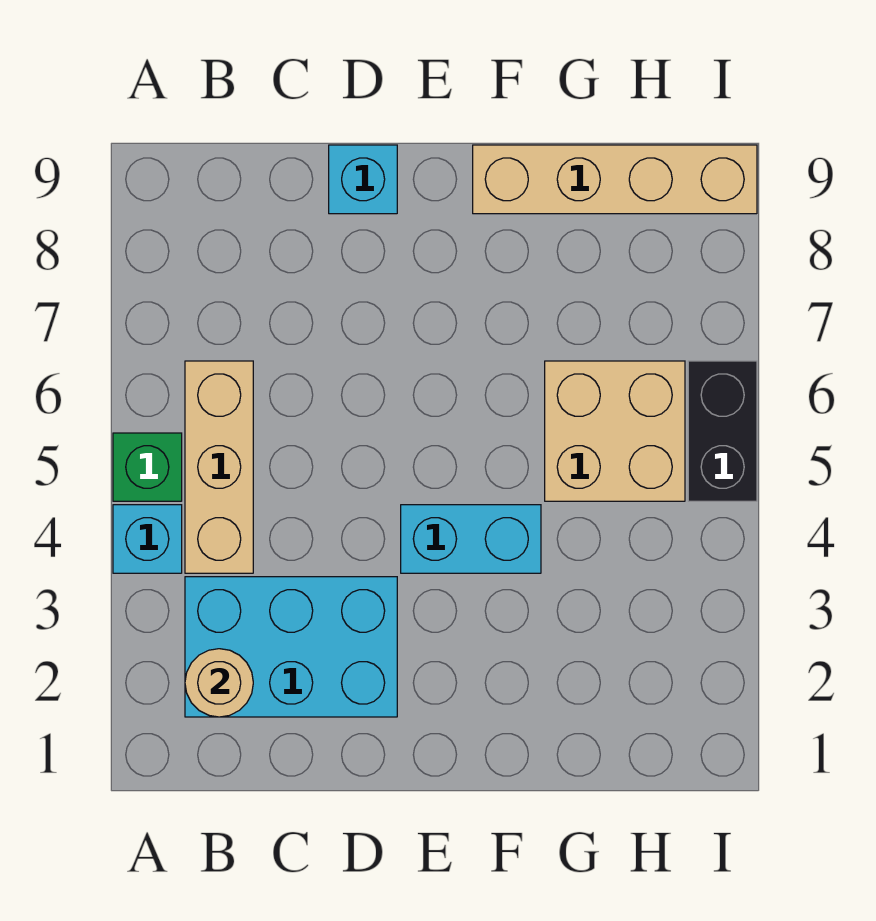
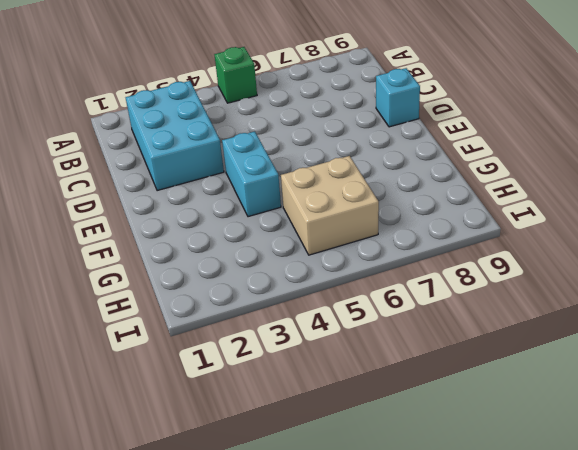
none -> cyan 1x1 brick [113,505,182,573]
none -> tan 1x3 brick [185,361,253,573]

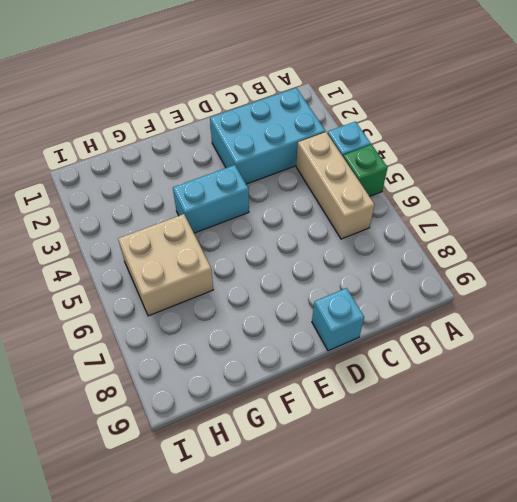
none -> tan 1x4 brick [473,145,757,214]
none -> black 1x2 brick [688,361,757,501]

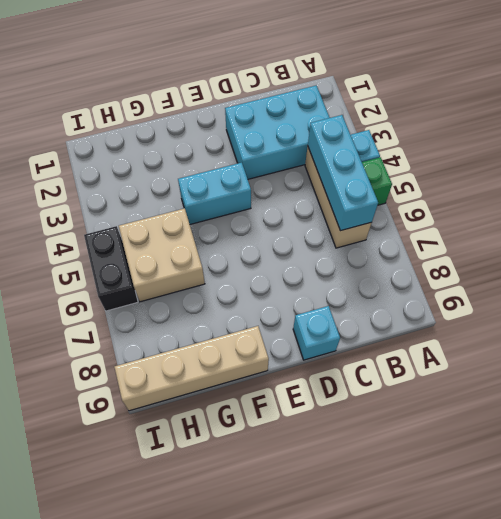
cyan 1x3 brick [308,115,378,231] -> none
none -> tan 1x1 round brick [185,649,253,717]

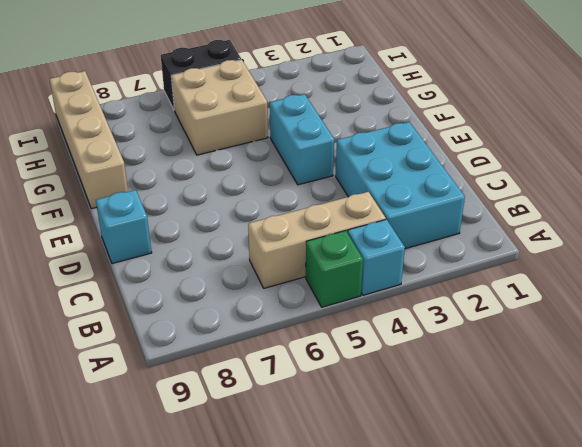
none -> tan 1x1 round brick [185,649,253,717]

